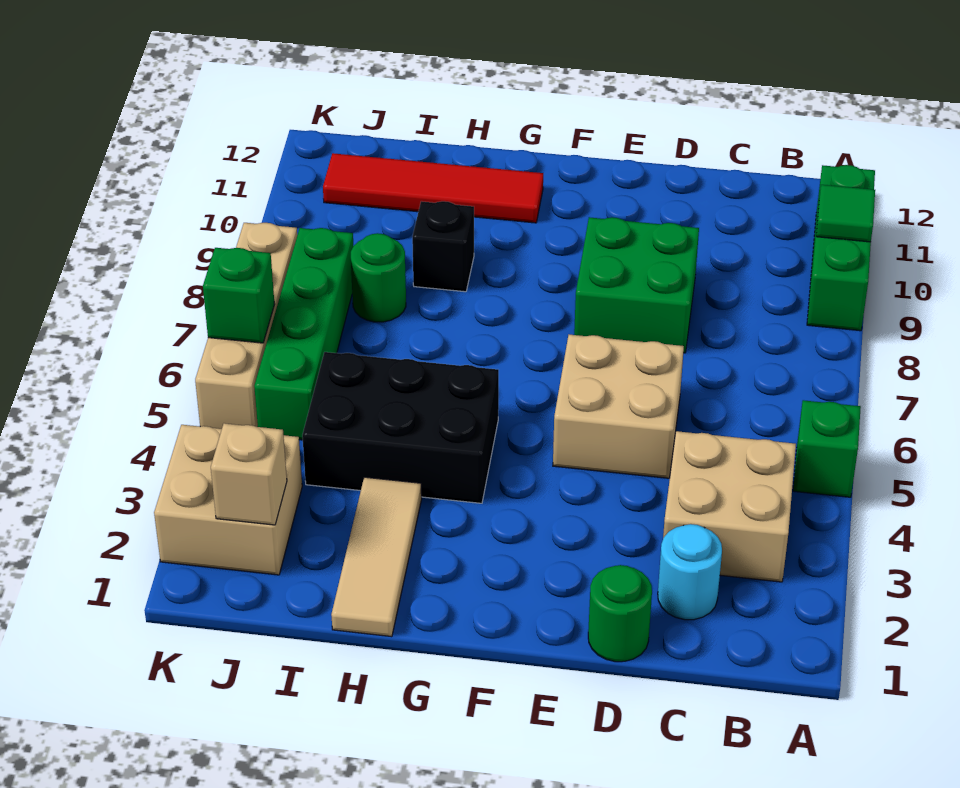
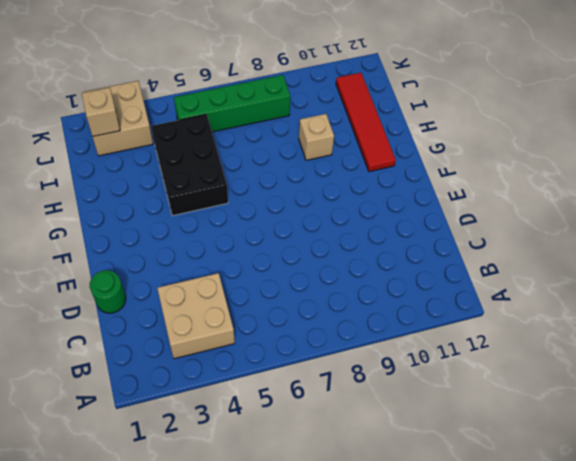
tan 1x1 brick [299,114,334,160] -> black 1x1 brick [412,201,474,292]
none -> green 1x1 brick [793,400,861,497]
none -> green 1x3 brick [807,165,875,331]
none -> cyan 1x1 round brick [658,524,722,620]

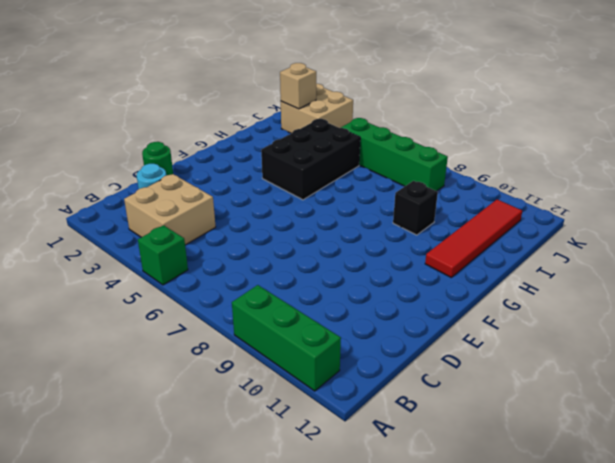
none -> tan 2x2 brick [553,335,684,478]
none -> green 2x2 brick [574,217,699,353]
none -> tan 1x3 tile [331,477,422,637]

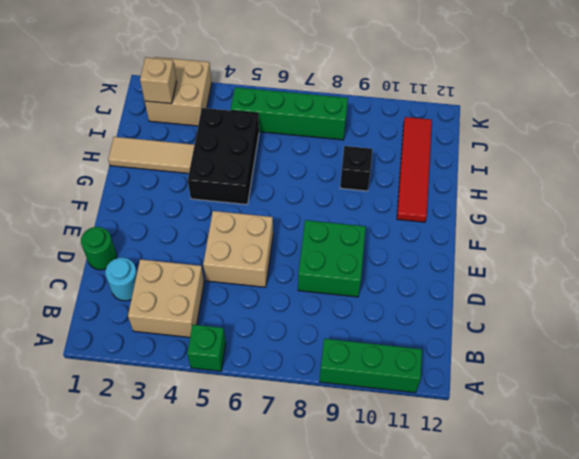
none -> green 1x1 round brick [351,233,406,322]
none -> tan 1x4 brick [195,223,297,429]
none -> green 1x1 tile [816,185,875,242]

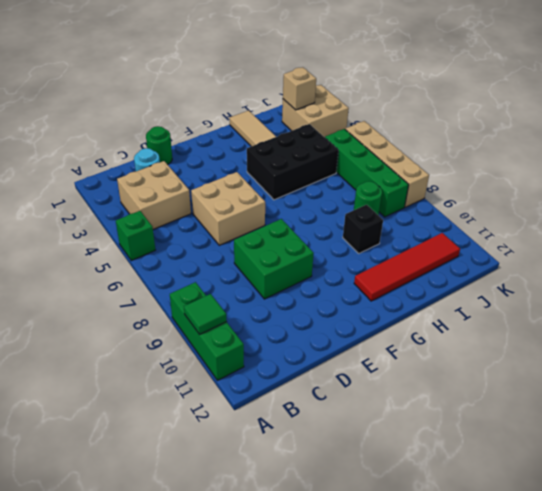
none -> green 1x1 brick [203,248,275,343]

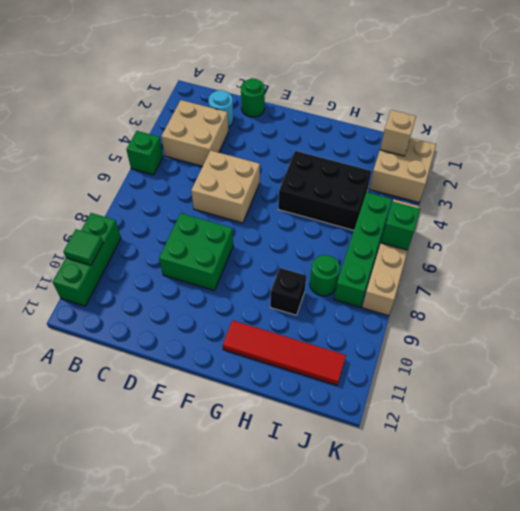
none -> tan 1x3 tile [331,477,422,637]

